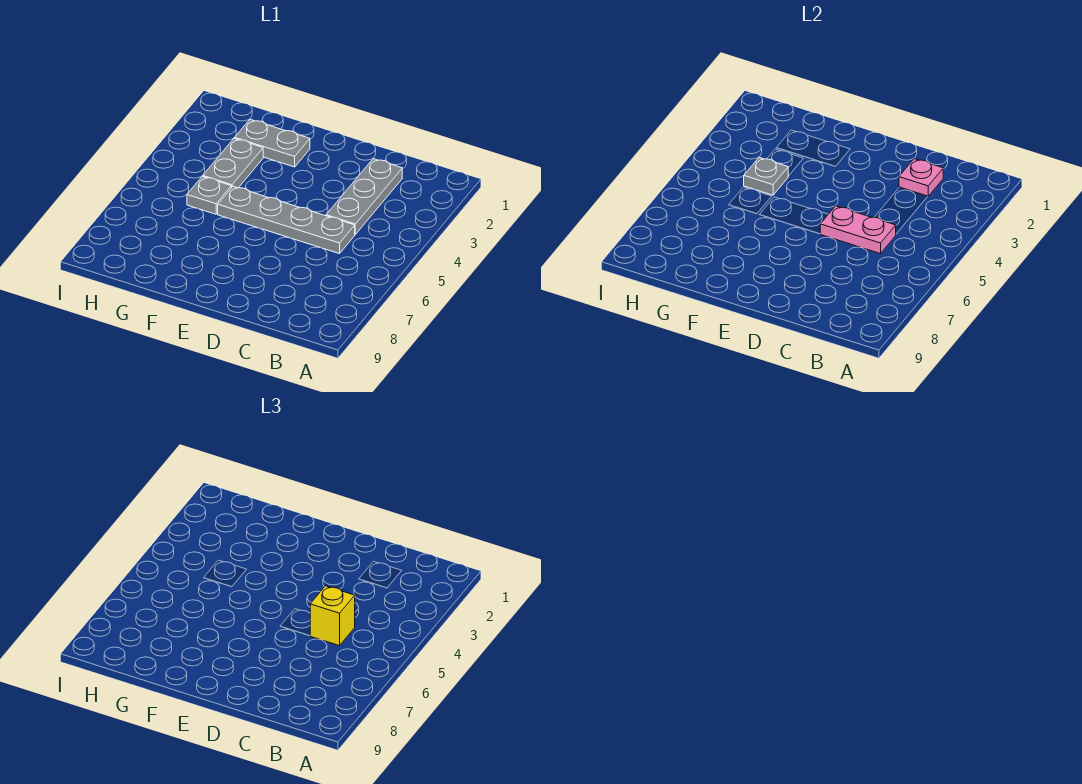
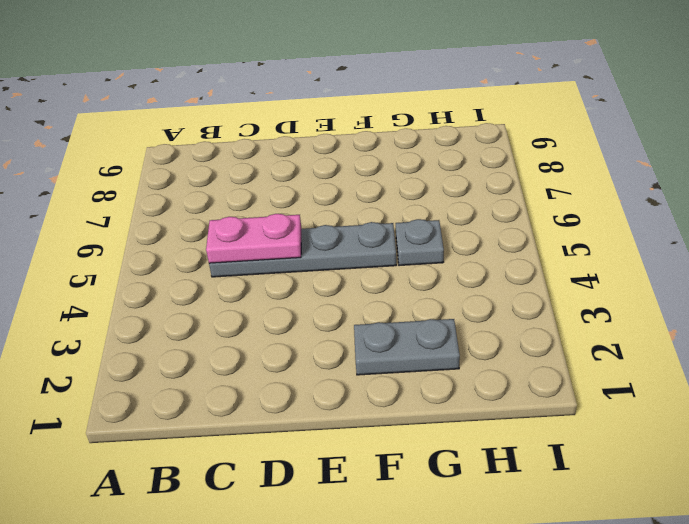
none -> grey 1x3 plate [326,159,402,234]
none -> grey 1x2 plate [203,138,263,188]

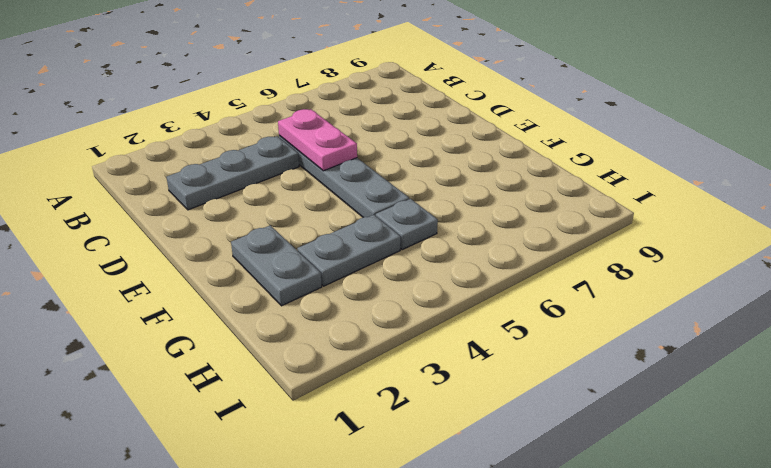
none -> pink 1x1 plate [899,159,943,196]
none -> grey 1x1 plate [744,158,788,195]

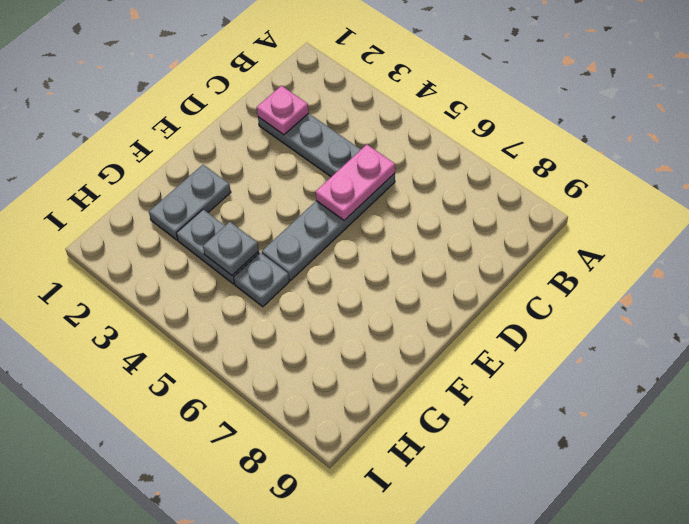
none -> yellow 1x1 brick [310,586,355,646]

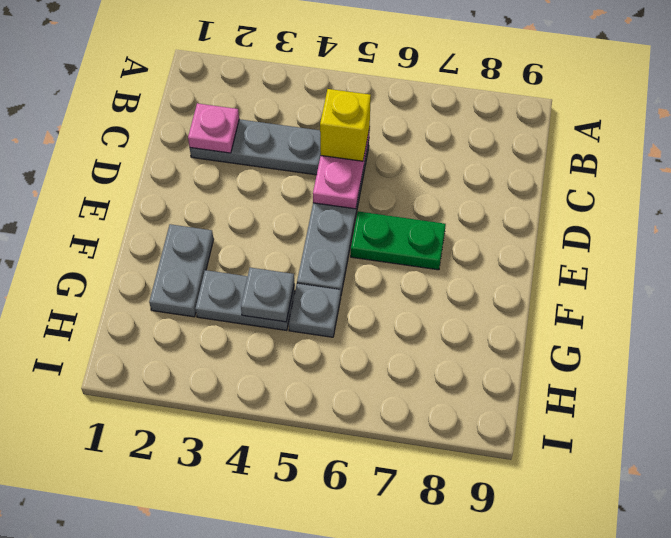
green 1x2 plate [351,211,446,270] -> none

